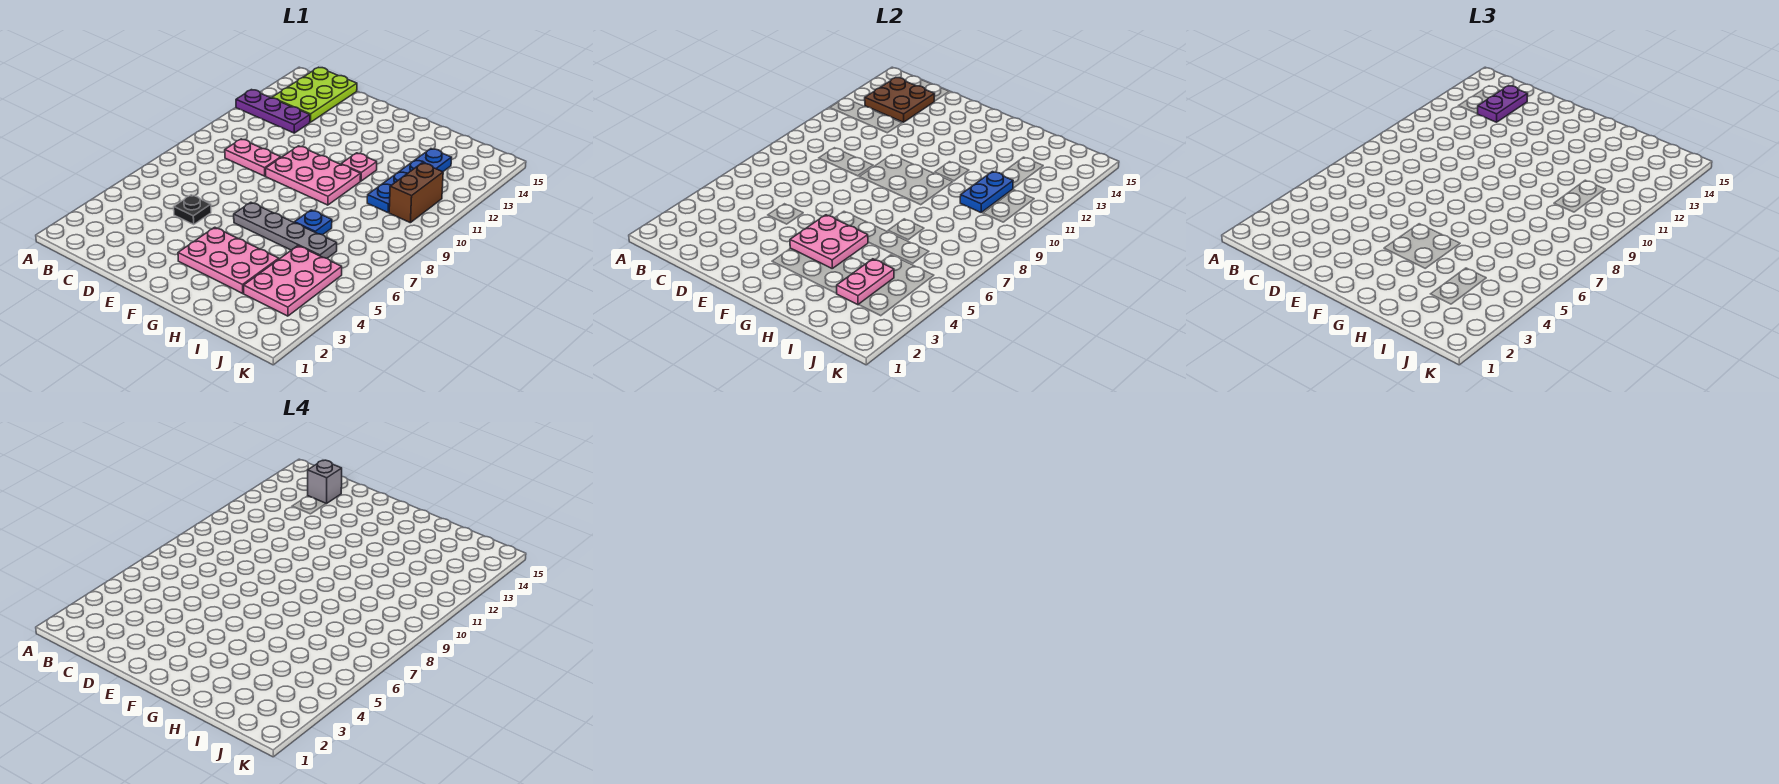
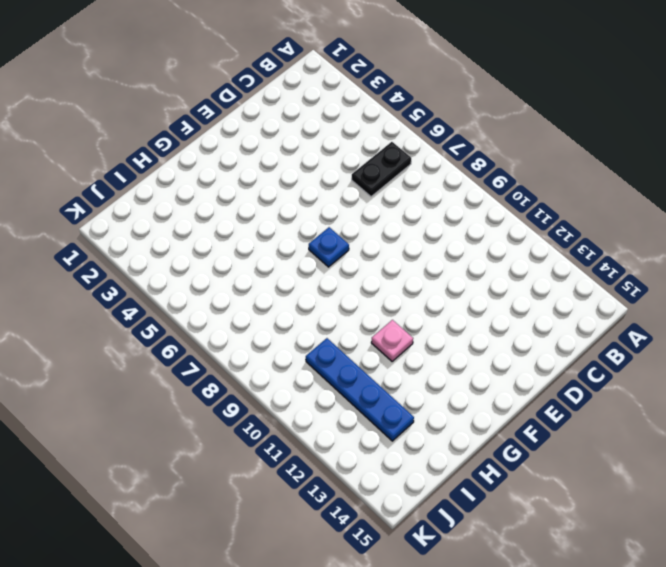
black 1x2 plate [352,142,411,197] -> none
blue 1x1 plate [309,227,349,267] -> blue 1x1 plate moved to [294,210,332,235]
none -> purple 1x3 plate [236,90,310,133]
none -> lime 2x3 plate [272,67,357,122]
none -> pink 1x2 plate [225,139,281,176]

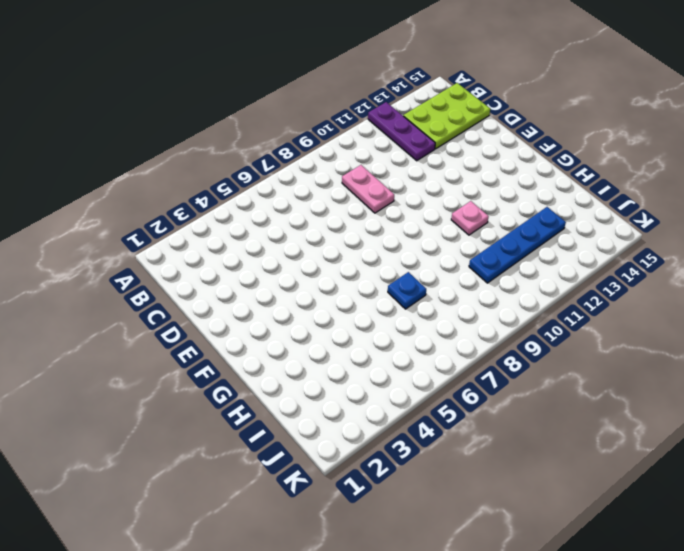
none -> black 1x1 plate [174,195,211,224]
none -> pink 2x3 plate [266,146,361,205]
none -> pink 2x3 plate [178,227,279,293]

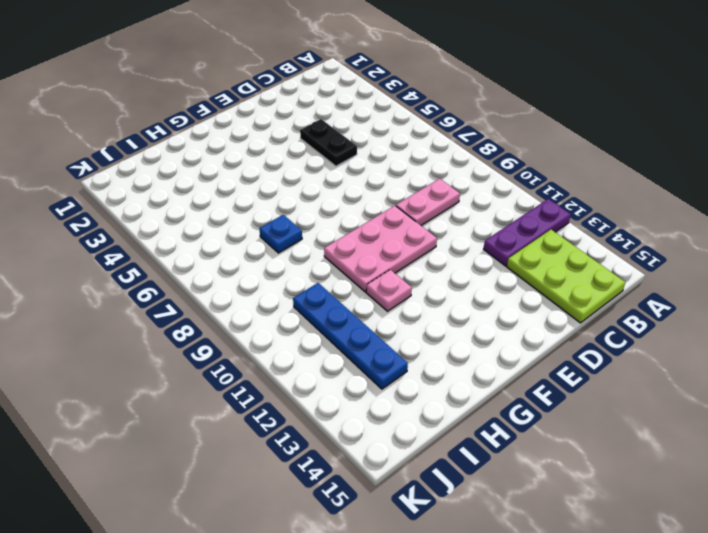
black 1x2 plate [300,119,357,166] -> black 1x1 plate [174,195,211,224]
none -> pink 2x3 plate [178,227,279,293]
none -> grey 1x4 plate [234,202,337,258]
none -> pink 2x3 plate [244,246,342,316]

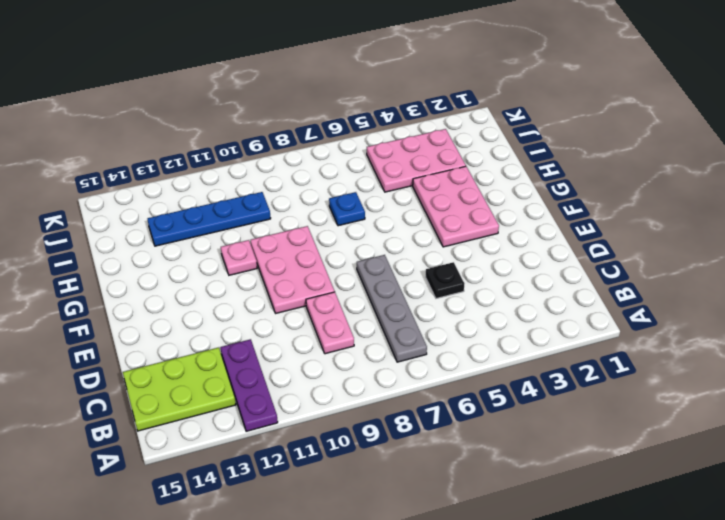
grey 1x4 plate [357,255,427,362] -> grey 1x4 plate moved to [234,202,337,258]
none -> brown 1x2 brick [389,163,443,223]
none -> brown 2x2 plate [865,78,935,122]
none -> pink 2x2 plate [790,215,868,268]

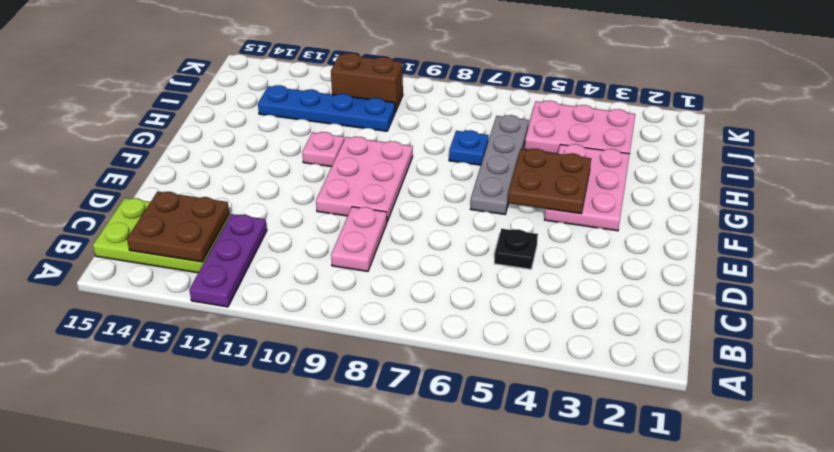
brown 2x2 plate [508,149,591,214] -> pink 2x2 plate [790,215,868,268]
none -> pink 1x2 plate [836,259,894,305]
none -> blue 1x2 plate [960,172,1013,212]
none -> purple 1x2 plate [1478,86,1528,122]

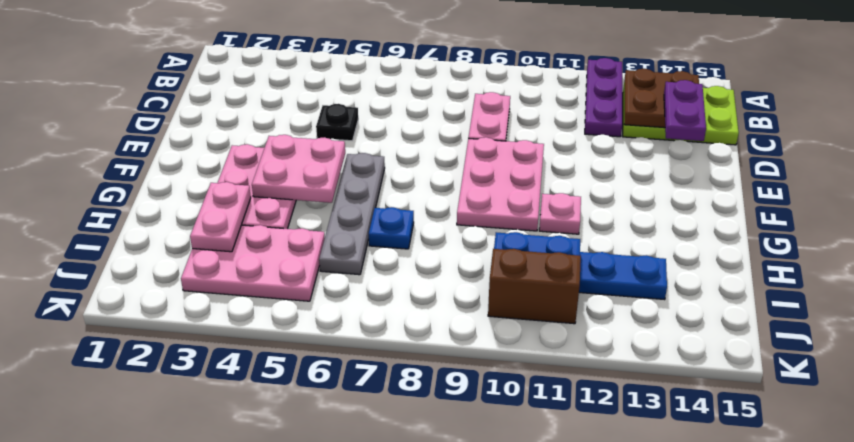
purple 1x2 plate [664,80,706,141] -> purple 1x2 plate turned to [1478,86,1528,122]
pink 1x2 plate [190,182,251,252] -> pink 1x2 plate turned to [836,259,894,305]
none -> grey 1x1 brick [308,460,342,504]

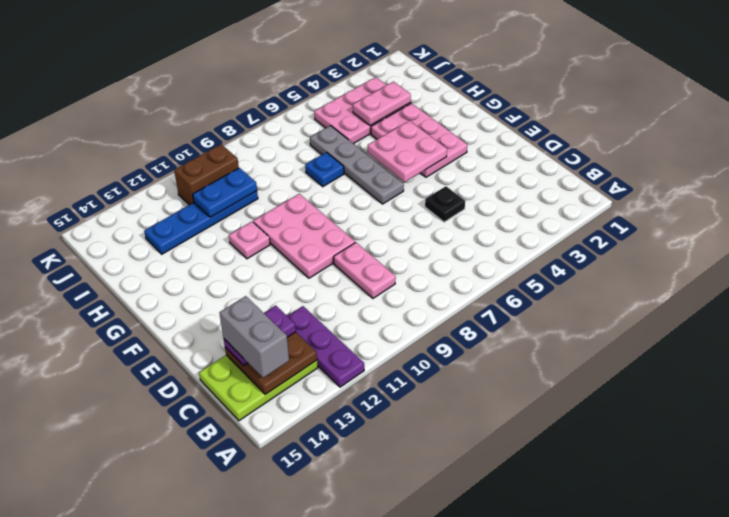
grey 1x2 brick [220,296,289,378] -> grey 1x1 brick [308,460,342,504]

